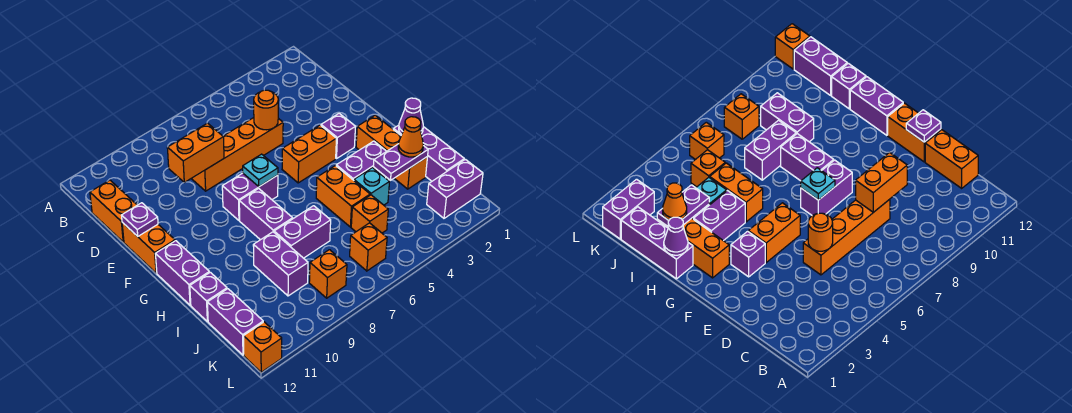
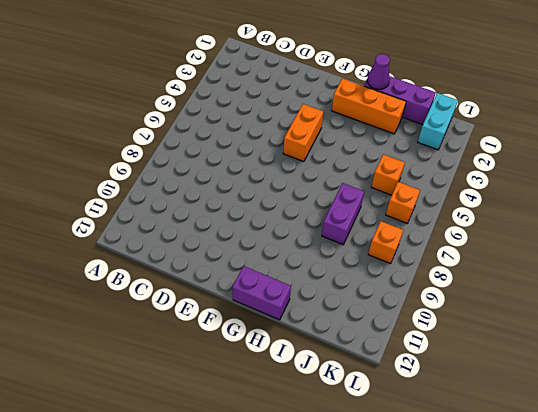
cyan 1x2 brick [418,93,458,150] -> purple 1x2 brick [427,159,483,218]
none -> orange 1x2 brick [90,180,137,242]
none -> orange 1x4 brick [191,118,283,191]
none -> orange 1x2 brick [122,222,175,273]

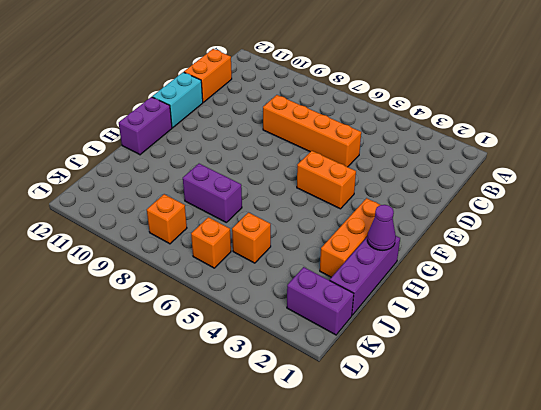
cyan 1x2 brick [152,72,203,128] -> orange 1x2 brick [122,222,175,273]
none -> purple 1x1 brick [321,113,355,159]
none -> purple 1x2 brick [222,173,278,220]
none -> purple 1x2 brick [239,189,293,240]

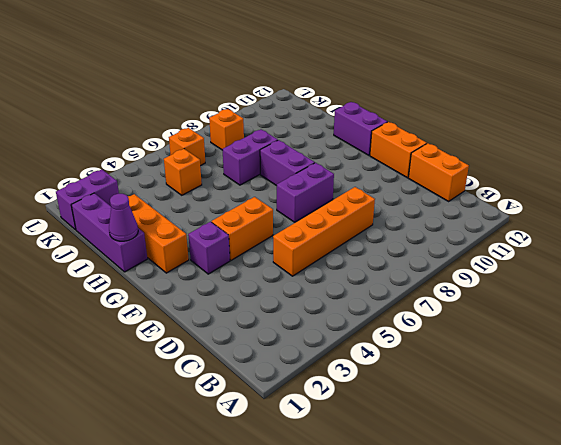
none -> purple 1x2 brick [336,141,387,180]
none -> orange 1x2 brick [316,166,370,227]
none -> cyan 1x1 brick [354,168,389,205]

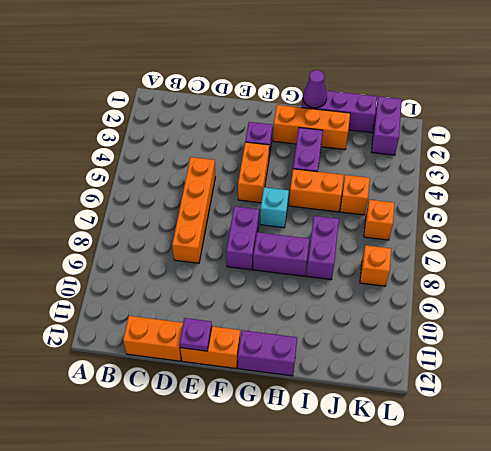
cyan 1x1 brick [260,187,289,228] -> cyan 1x1 brick moved to [354,168,389,205]
none -> purple 1x2 brick [253,232,308,296]
none -> purple 1x1 brick [190,272,227,322]
none -> purple 1x2 brick [207,289,263,355]

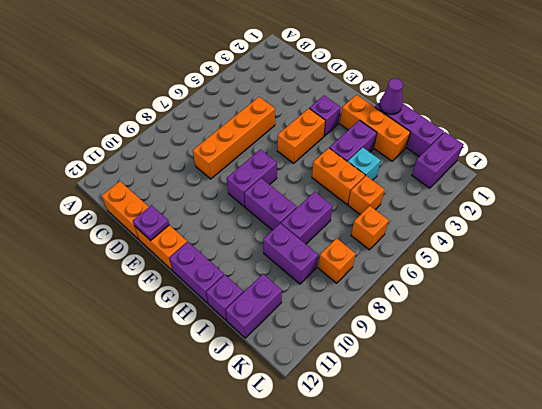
purple 1x2 brick [225,274,282,338] -> purple 1x2 brick turned to [207,289,263,355]
none -> orange 1x1 brick [244,322,282,372]
none -> orange 1x1 round brick [254,90,278,130]
none -> orange 1x2 brick [167,123,224,182]

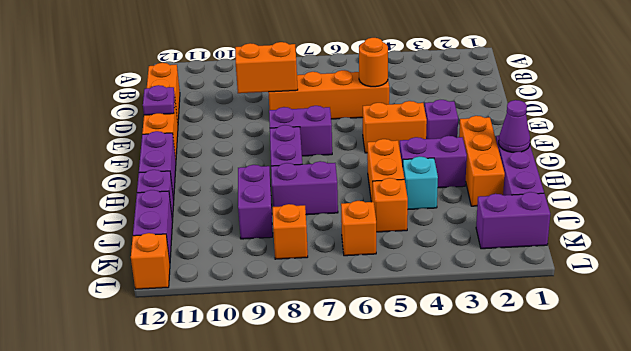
none -> cyan 1x1 plate [243,154,278,187]
none -> purple 1x2 plate [373,144,428,180]
none -> orange 1x1 cone [398,117,423,157]

